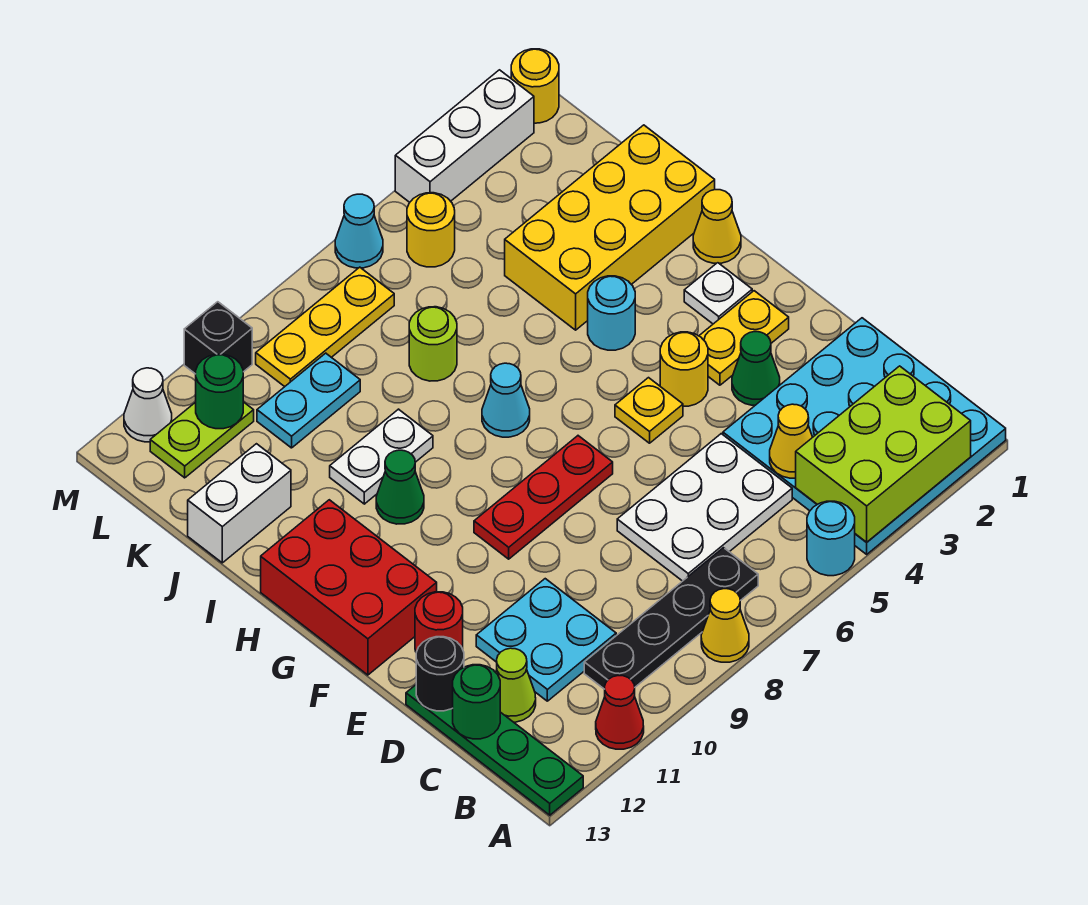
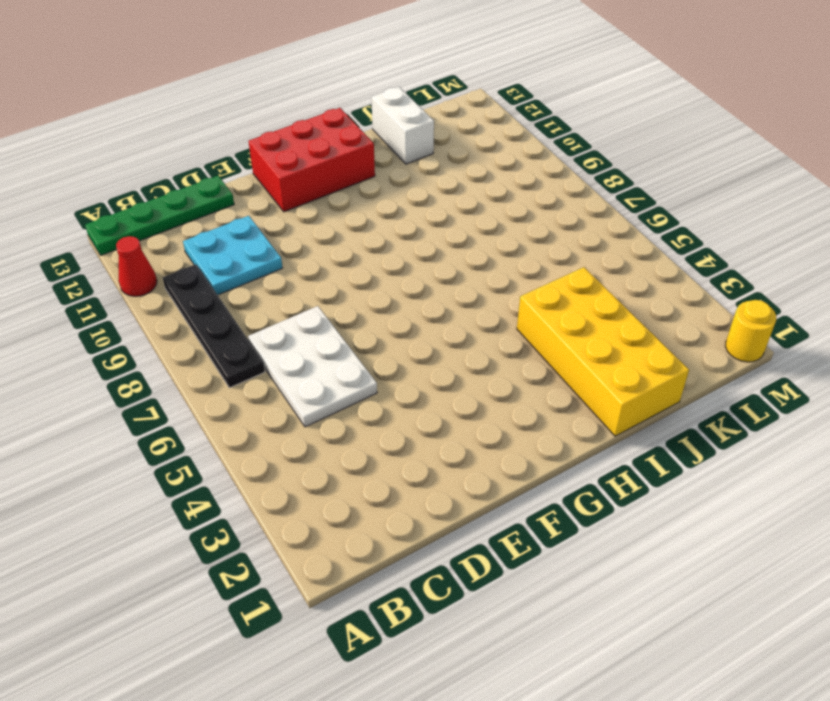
none -> cyan 4x4 plate [723,318,1006,554]
none -> cyan 1x1 round brick [807,501,855,576]
none -> yellow 1x1 cone [701,589,749,662]
none -> lime 1x1 cone [496,648,536,722]

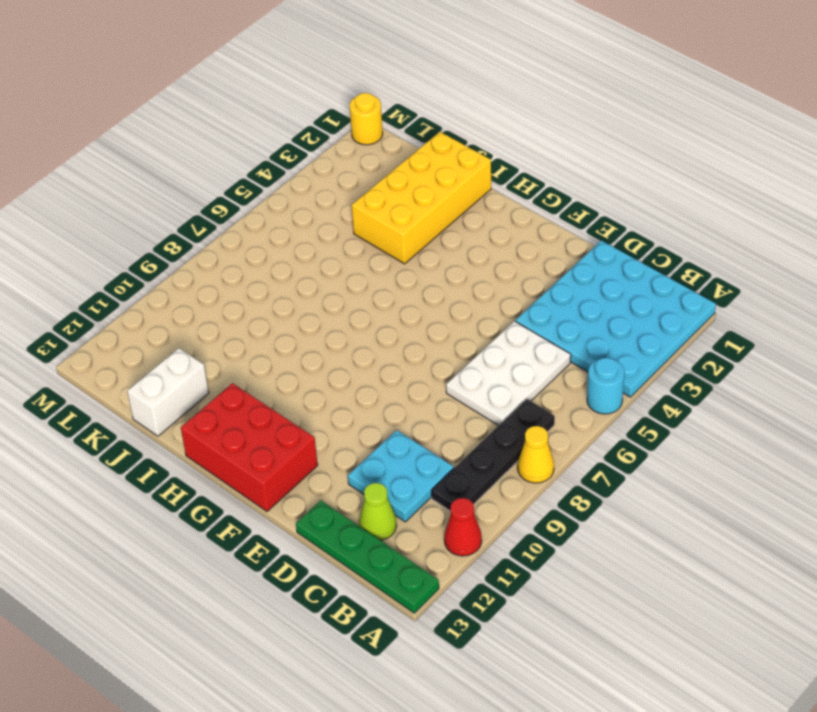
none -> green 1x1 cone [732,332,780,405]
none -> red 1x1 round brick [415,592,463,652]
none -> yellow 1x2 plate [699,291,789,385]
none -> yellow 1x1 round brick [660,332,708,406]

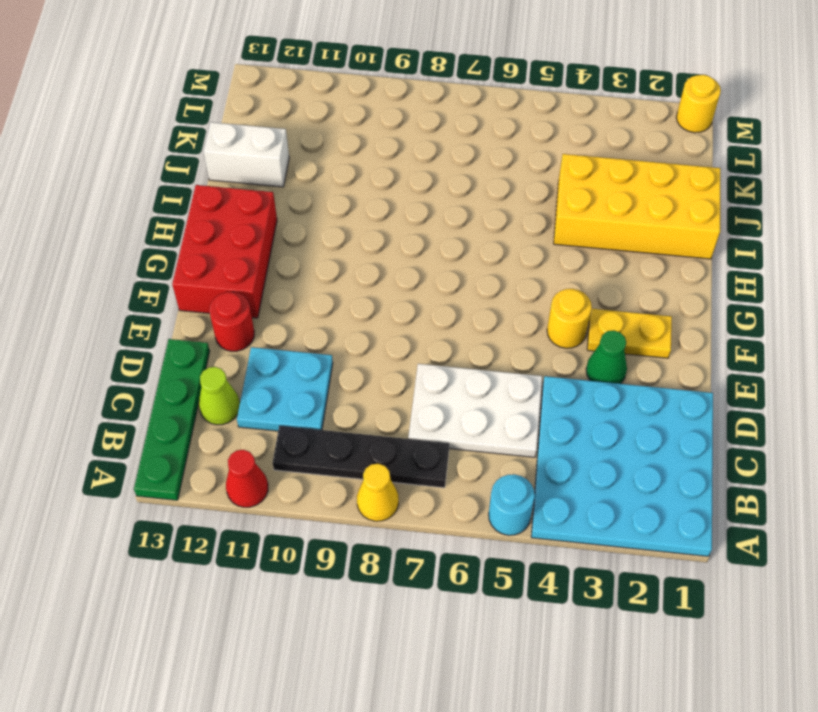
none -> yellow 1x1 plate [615,378,683,443]
none -> red 1x3 plate [474,436,613,559]
none -> white 1x1 plate [684,263,752,324]
none -> yellow 1x1 cone [693,190,741,263]

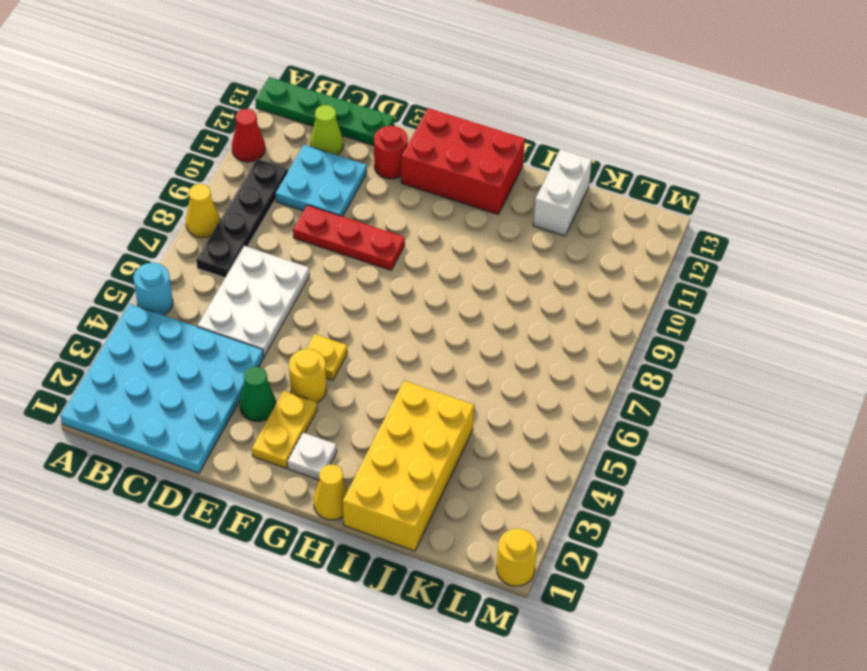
red 1x3 plate [293,205,405,270] -> red 1x3 plate turned to [474,436,613,559]
none -> cyan 1x1 round brick [588,276,635,350]
none -> cyan 1x1 cone [482,363,530,437]
none -> green 1x1 cone [376,450,424,524]
none -> white 1x2 plate [330,409,433,504]

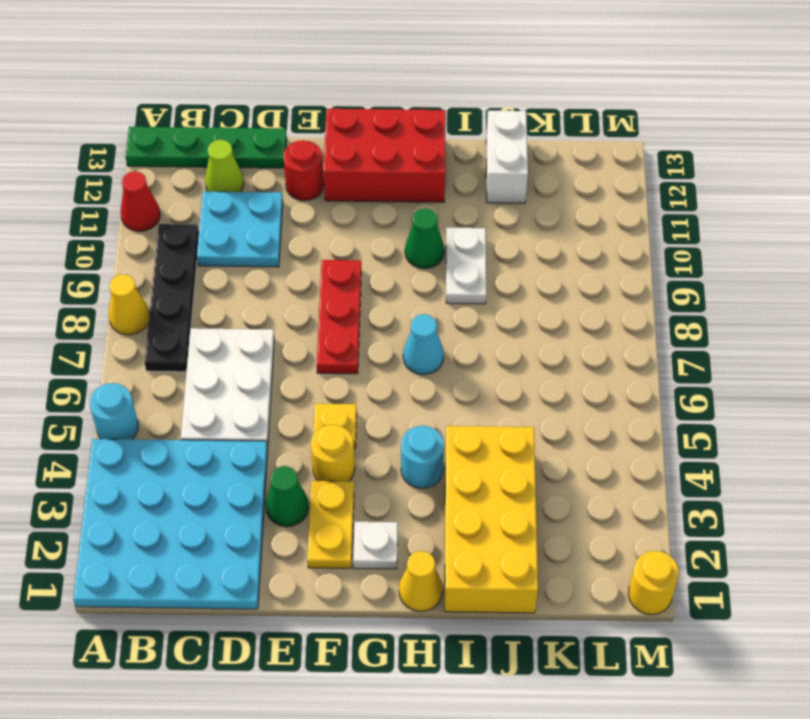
none -> lime 1x1 round brick [409,307,457,381]
none -> cyan 1x2 plate [257,353,360,448]
none -> yellow 1x1 round brick [407,193,455,267]
none -> yellow 1x3 plate [256,267,394,387]

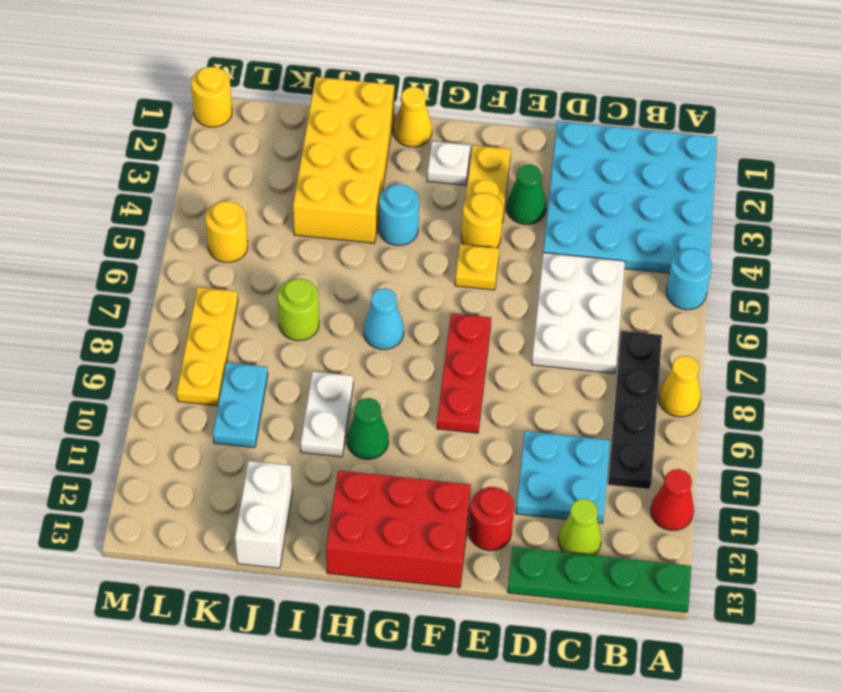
none -> lime 1x2 plate [150,402,254,478]
none -> white 1x3 brick [395,70,534,202]
none -> cyan 1x1 cone [335,194,383,268]
none -> black 1x1 brick [184,302,252,374]

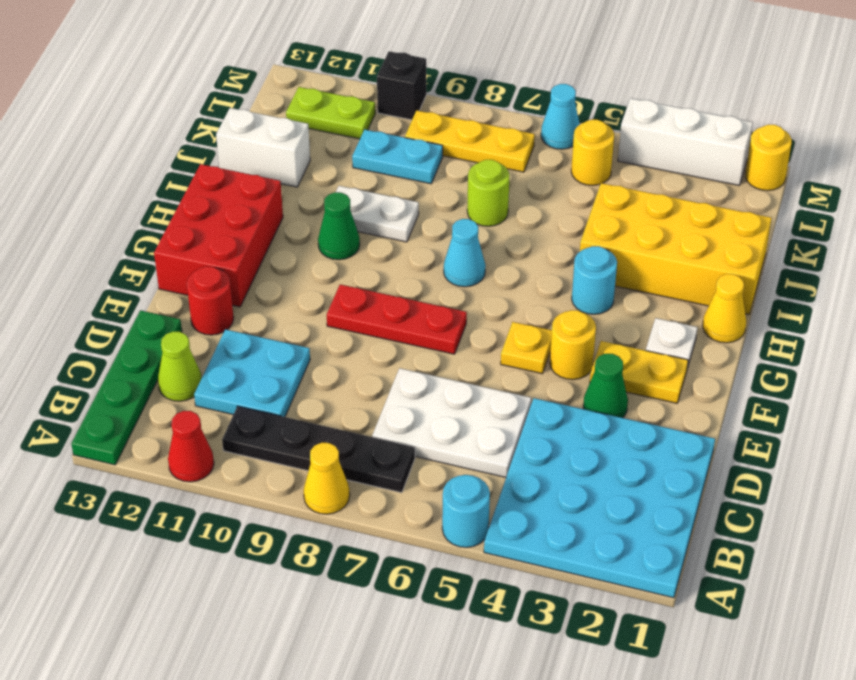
none -> white 1x1 cone [124,368,172,442]
none -> lime 2x3 brick [796,366,971,542]
none -> yellow 1x1 cone [770,404,813,478]
none -> green 1x1 round brick [453,665,500,739]

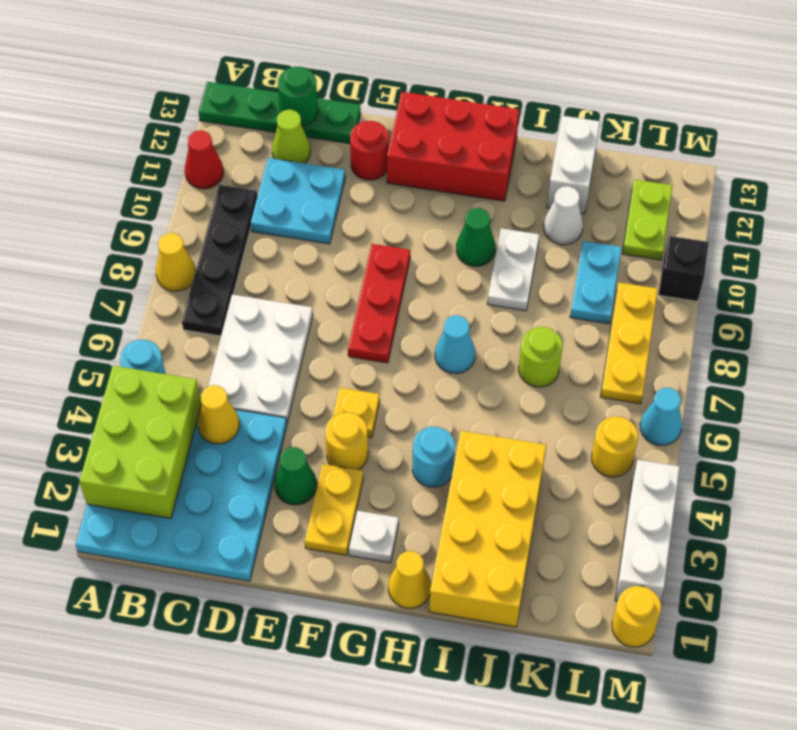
white 1x1 cone [544,186,583,245] -> white 1x1 cone moved to [124,368,172,442]
none -> black 1x1 round brick [416,637,464,711]
none -> green 1x1 round brick [196,354,243,429]

